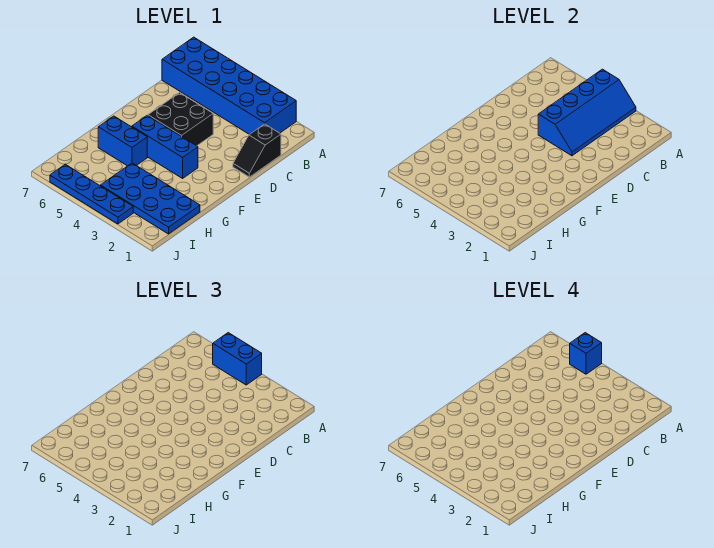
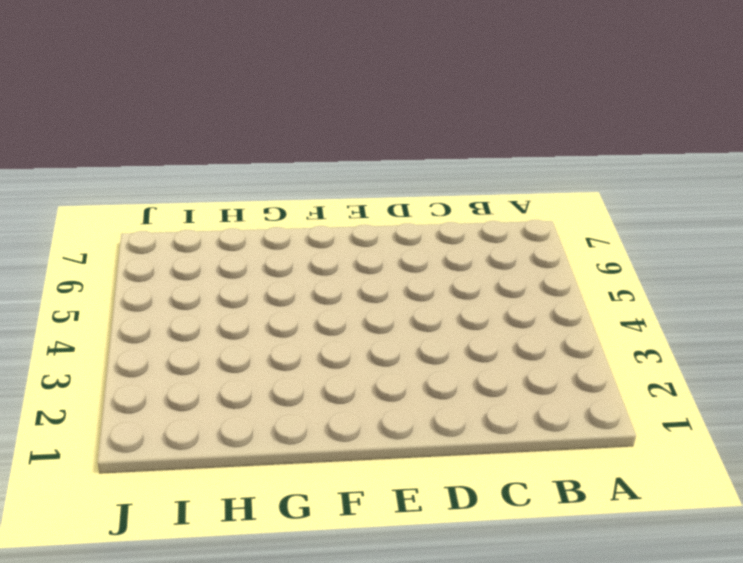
none -> blue 2x6 brick [162,37,296,135]
none -> black 1x2 slope [233,124,281,177]

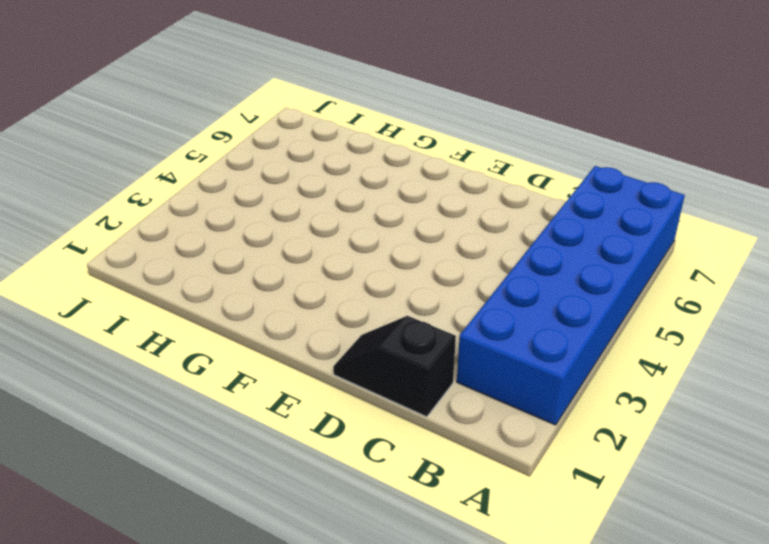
none -> black 2x2 brick [148,93,213,146]
none -> blue 1x3 brick [132,115,198,178]

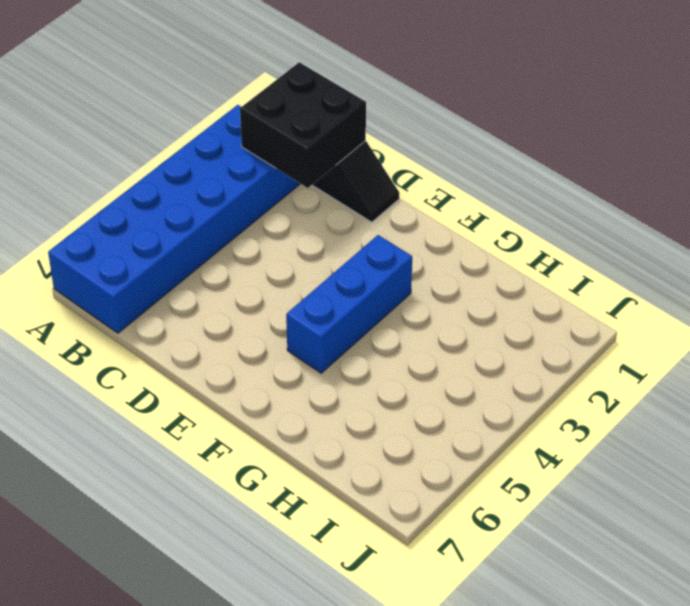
black 2x2 brick [240,62,366,188] -> black 2x2 brick moved to [148,93,213,146]
none -> blue 1x2 brick [98,116,147,166]
none -> blue 2x4 plate [100,163,200,234]

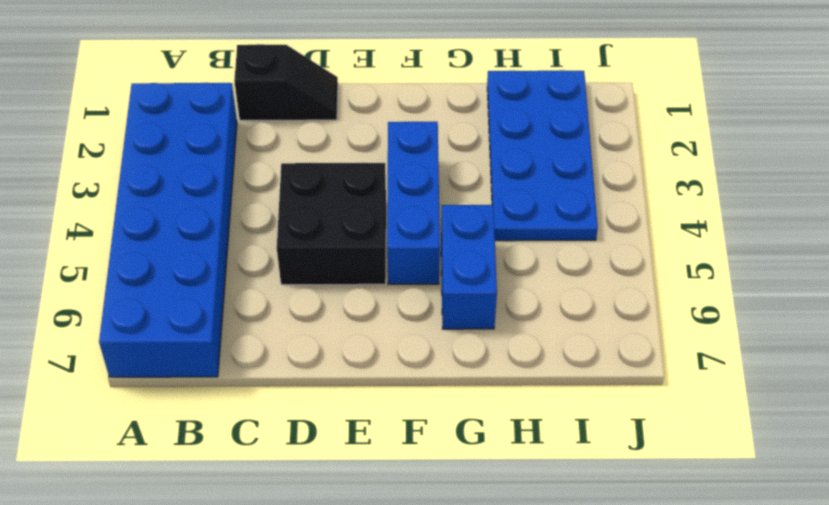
none -> blue 1x4 plate [50,164,133,224]
none -> blue 2x4 slope [538,69,636,156]

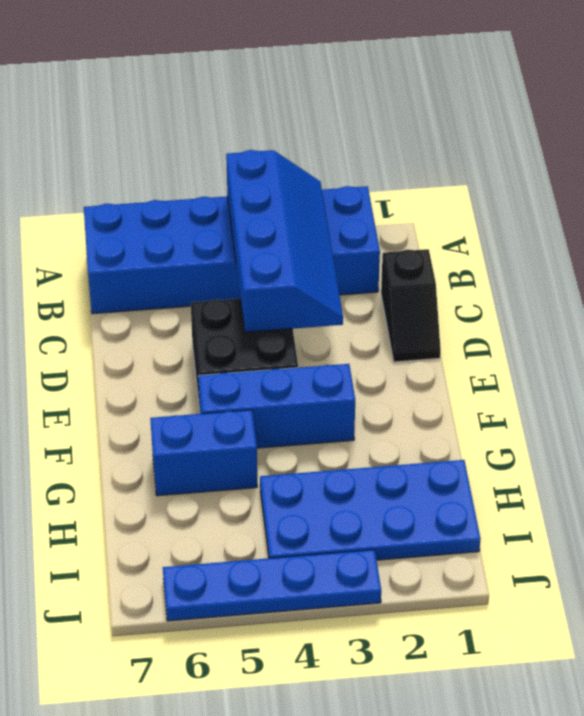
none -> blue 1x2 brick [213,333,262,385]
none -> blue 1x1 brick [570,333,602,374]

